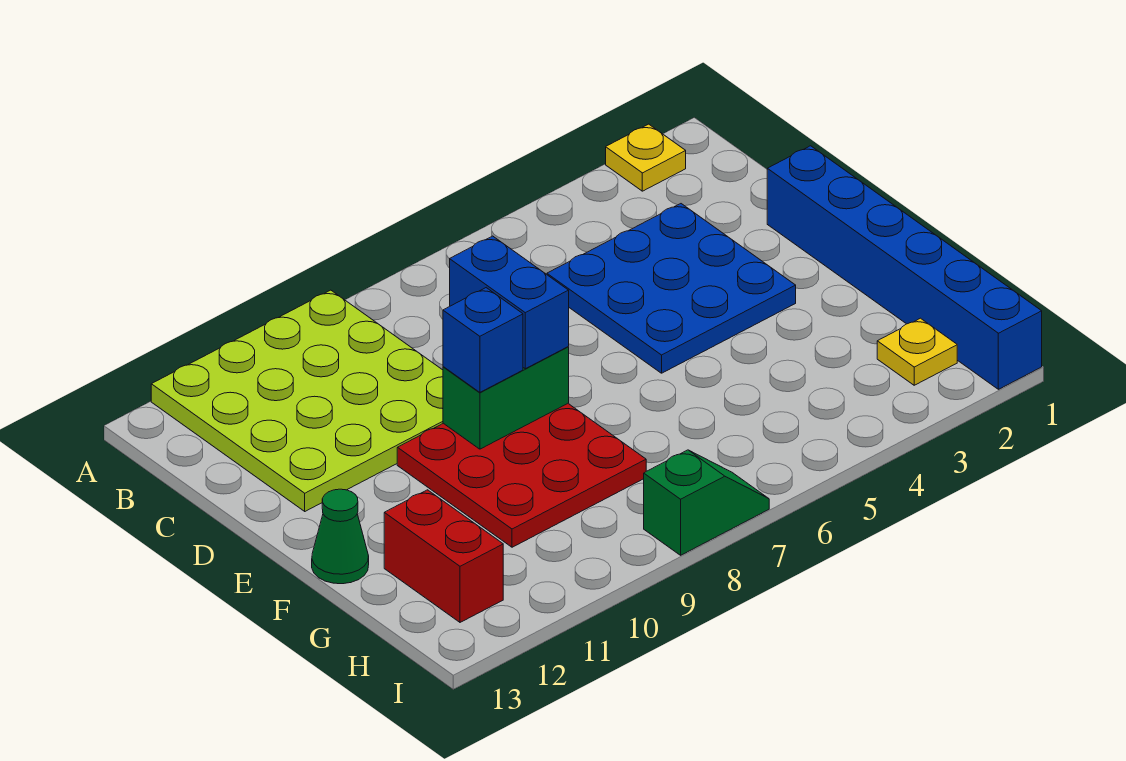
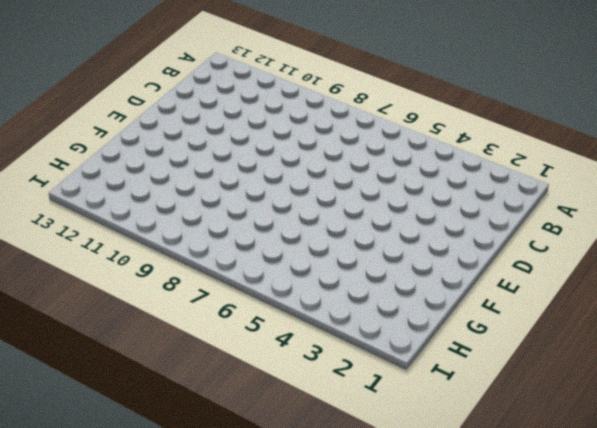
none -> yellow 1x1 plate [606,124,686,191]
none -> lime 4x4 plate [151,290,443,511]
none -> blue 3x3 plate [547,204,796,373]

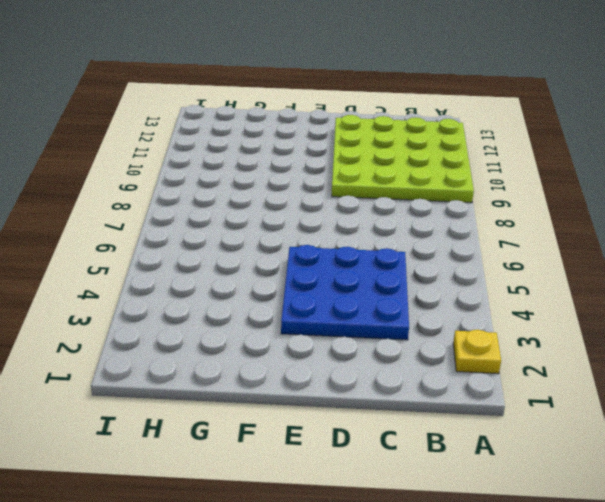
none -> blue 1x6 brick [767,146,1042,389]
none -> red 3x3 plate [397,404,646,547]
none -> green 1x1 cone [312,489,369,584]

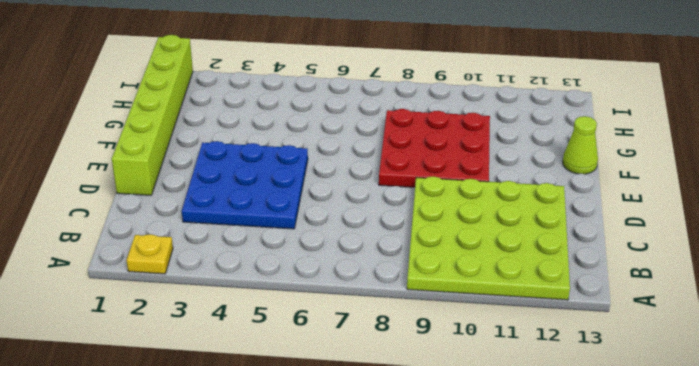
lime 1x6 brick [112,35,193,195] -> blue 1x6 brick [767,146,1042,389]
lime 1x1 cone [563,116,598,174] -> green 1x1 cone [312,489,369,584]
none -> red 1x2 brick [384,490,503,622]
none -> yellow 1x1 plate [877,318,957,385]
none -> green 1x2 slope [644,450,769,555]

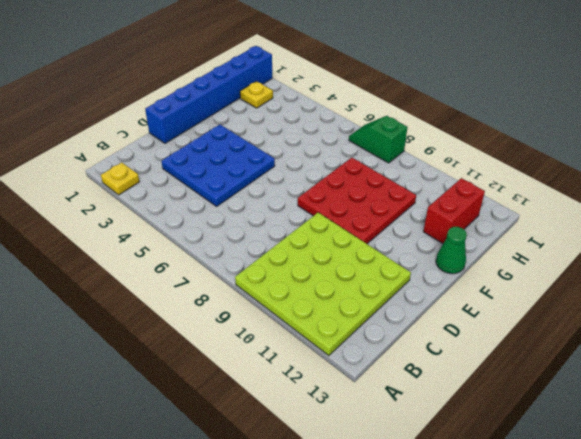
none -> green 1x2 brick [443,347,569,449]
none -> blue 1x2 brick [450,236,569,369]
none -> blue 1x1 brick [443,288,523,392]

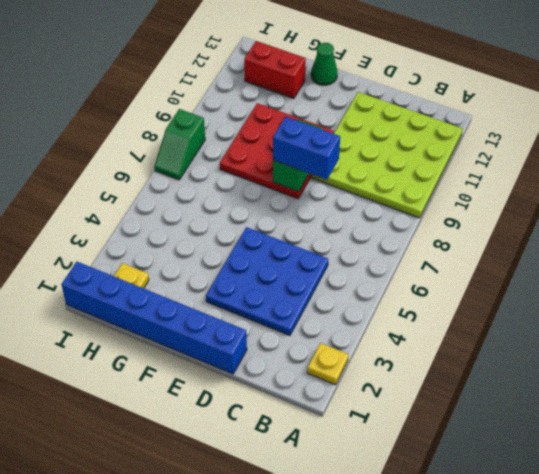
none -> blue 1x1 brick [443,288,523,392]

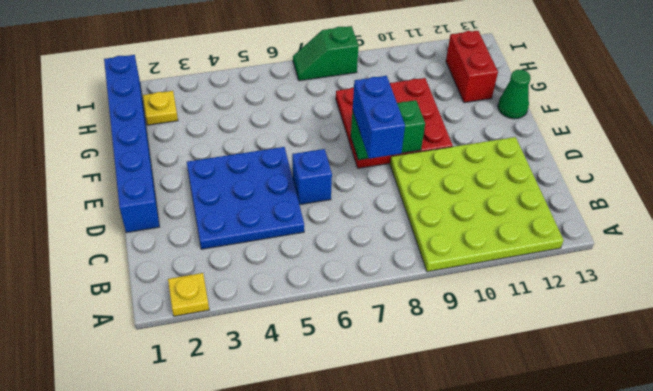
blue 1x1 brick [292,149,332,205] -> blue 1x1 brick moved to [443,288,523,392]

